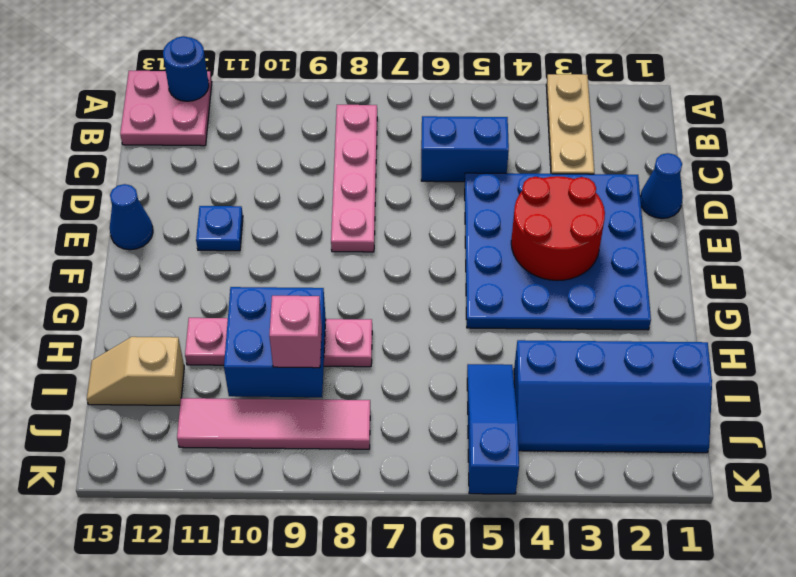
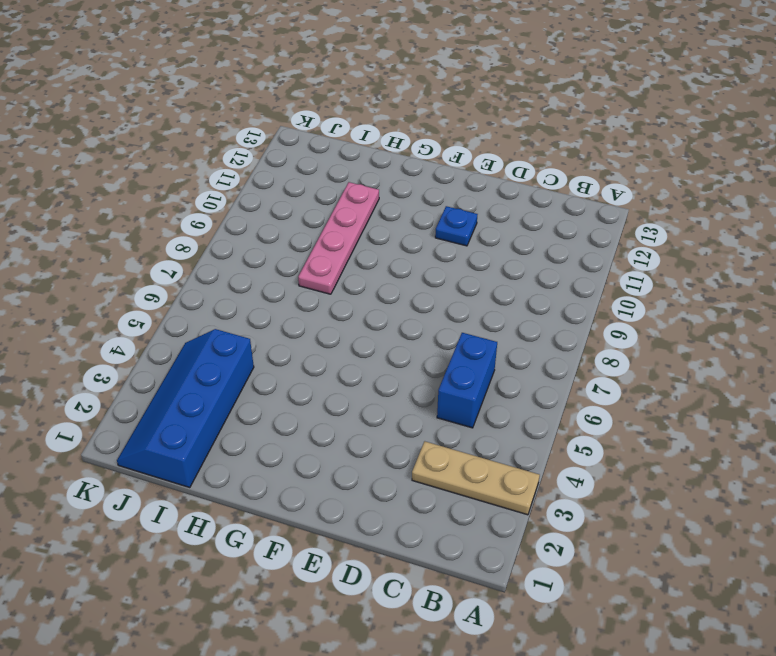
none -> pink 2x2 plate [120,71,212,146]
none -> pink 1x4 plate [331,105,377,252]
none -> blue 1x1 cone [640,153,683,218]

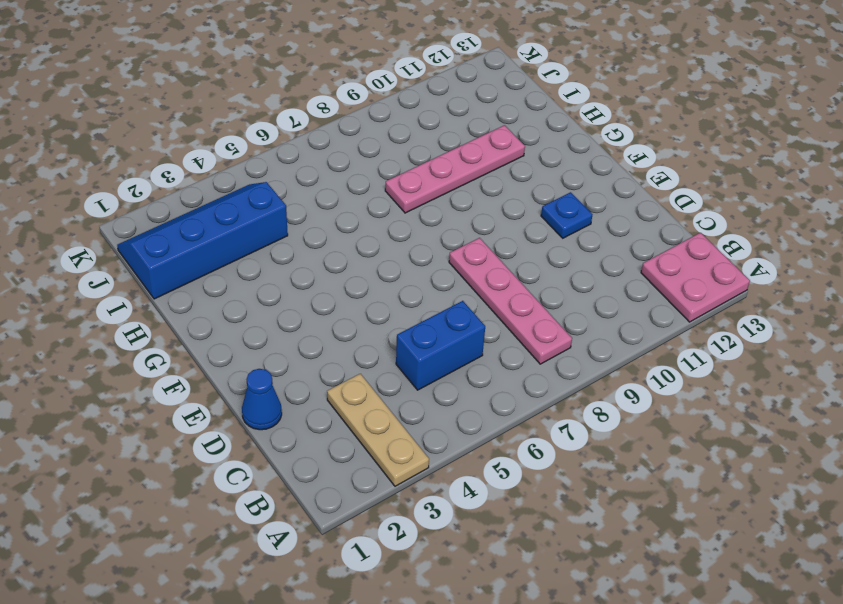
none -> blue 4x4 plate [465,173,651,330]
none -> blue 1x1 cone [110,184,153,250]
none -> blue 1x3 slope [467,364,519,494]

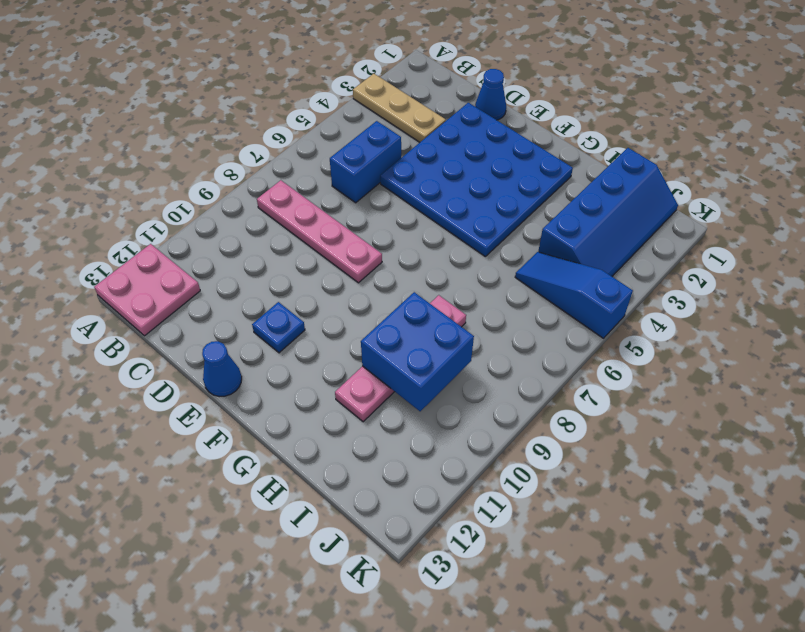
none -> tan 1x2 slope [87,337,184,405]
none -> pink 1x4 tile [177,398,370,449]
none -> blue 1x1 round brick [163,36,209,101]

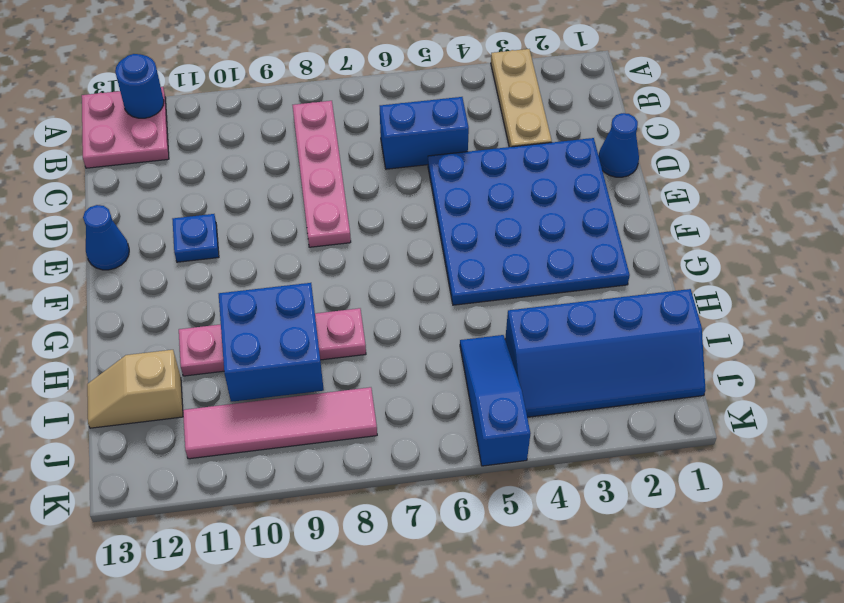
none -> red 2x2 round brick [511,176,605,281]
none -> pink 1x1 brick [269,296,322,368]

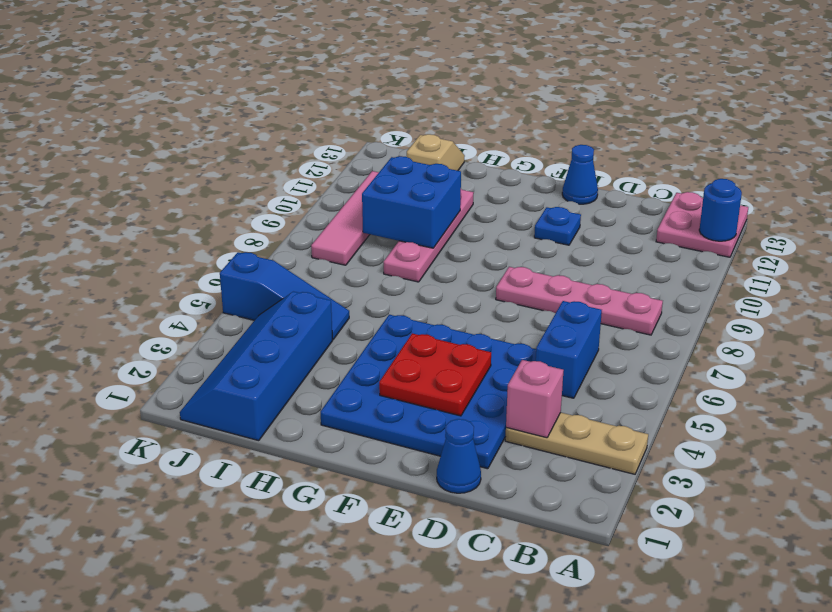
pink 1x1 brick [506,360,564,438] -> pink 1x1 brick moved to [269,296,322,368]
red 2x2 plate [379,333,491,416] -> red 2x2 round brick [511,176,605,281]

